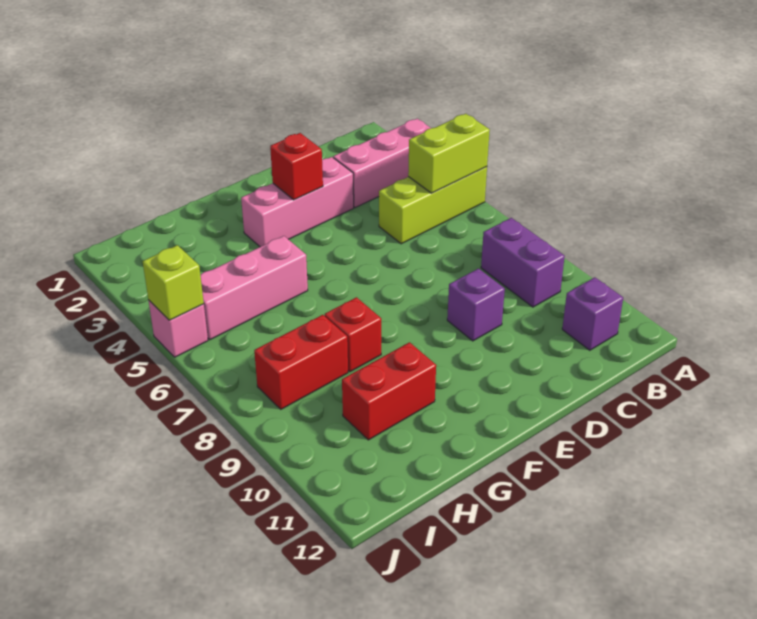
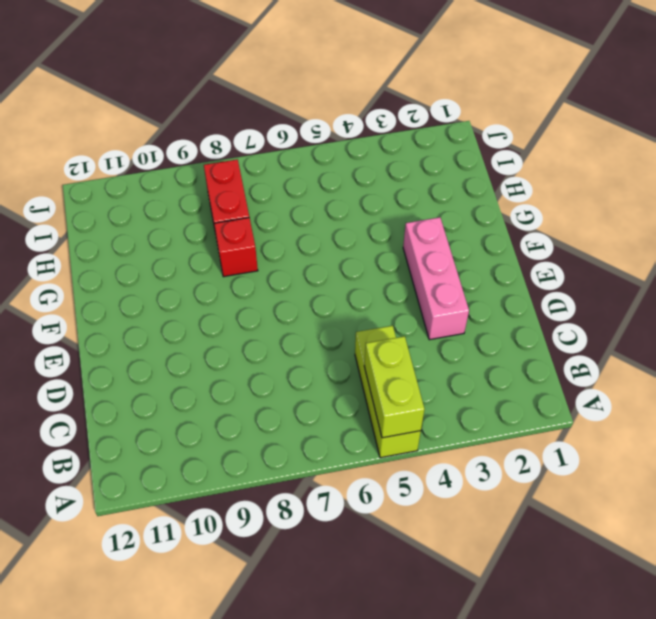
none -> pink 1x3 brick [333,119,430,208]
none -> purple 1x2 brick [481,218,565,307]
none -> purple 1x1 brick [562,277,623,350]

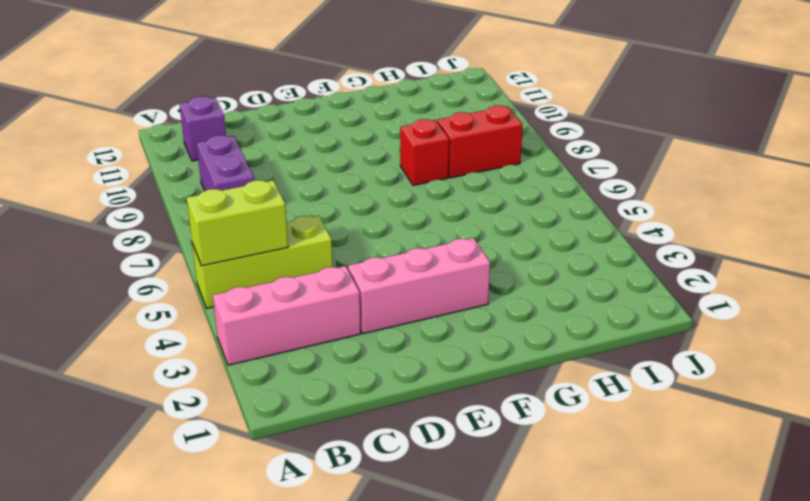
none -> purple 1x1 brick [447,269,505,341]
none -> pink 1x3 brick [200,236,308,340]
none -> red 1x2 brick [342,342,436,440]

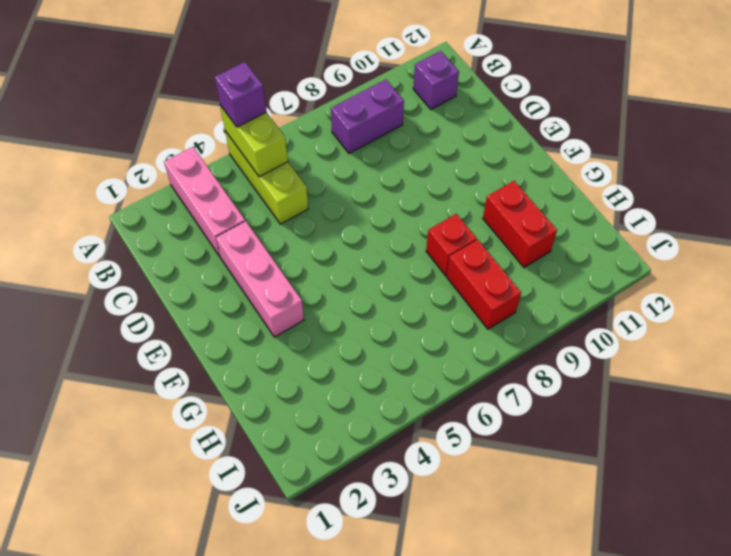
purple 1x1 brick [215,62,266,127] -> purple 1x1 brick moved to [447,269,505,341]
none -> pink 1x3 brick [200,236,308,340]
none -> pink 1x1 brick [148,300,208,357]
none -> red 1x1 brick [270,133,323,200]

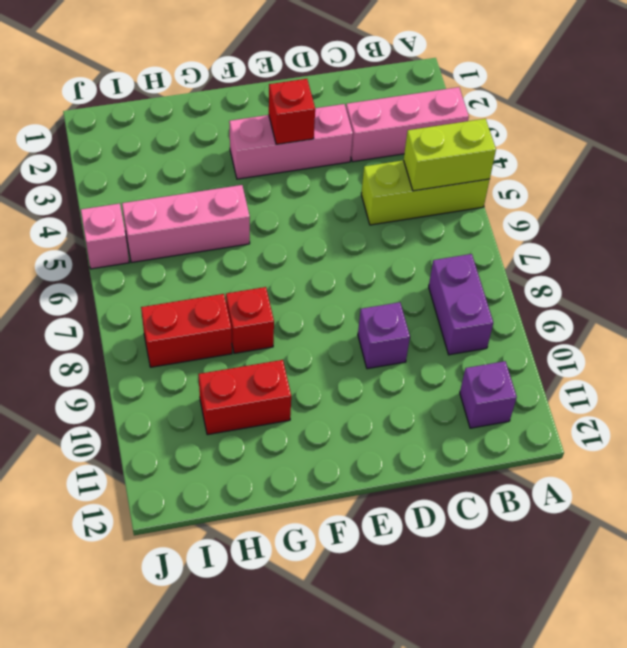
none -> lime 1x1 brick [143,245,204,320]

